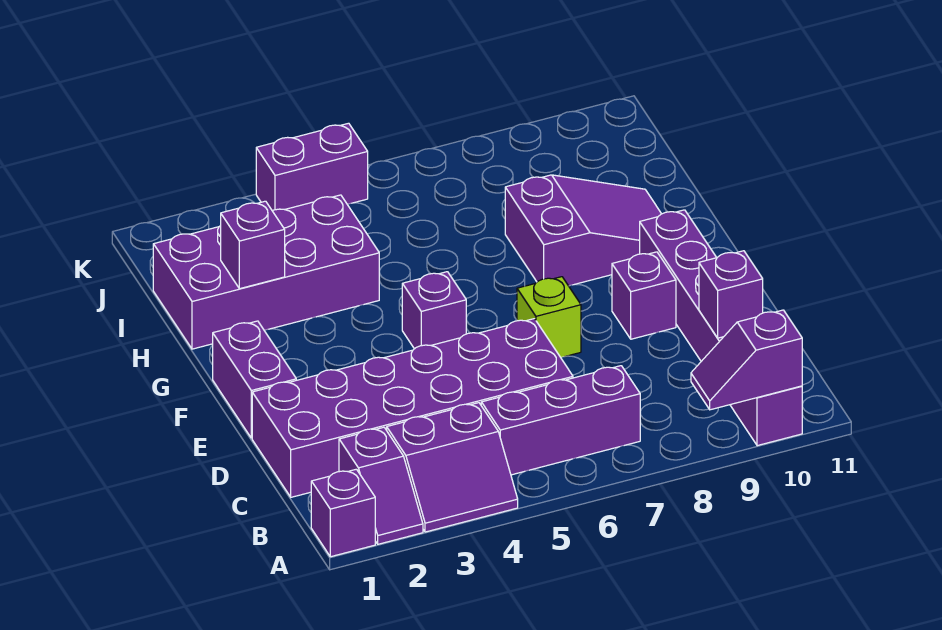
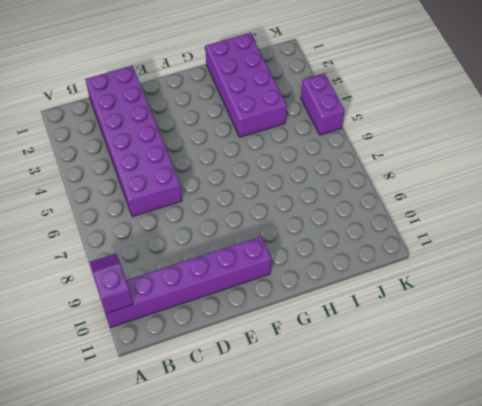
none -> purple 1x1 brick [311,469,375,557]
none -> purple 1x2 slope [339,427,423,544]
none -> purple 2x2 slope [387,403,518,532]

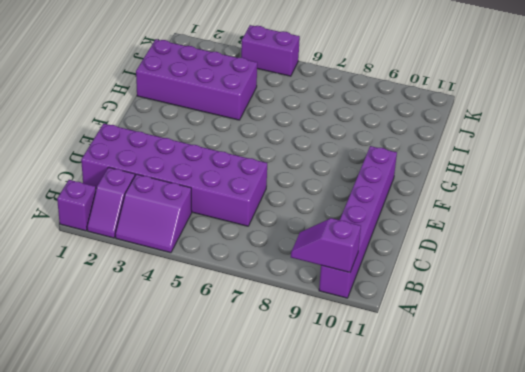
none -> purple 1x3 brick [481,366,640,475]
none -> purple 1x2 brick [213,321,296,438]
none -> lime 1x1 brick [517,277,581,357]

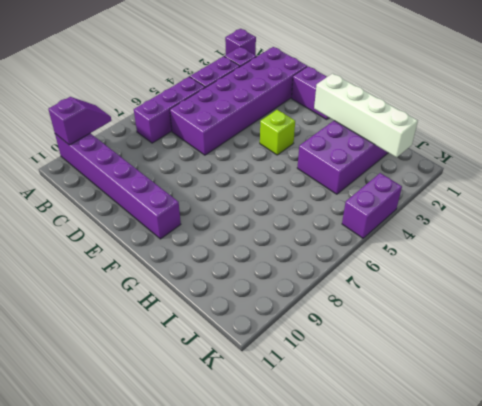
lime 1x1 brick [260,110,295,155] -> lime 1x1 brick moved to [517,277,581,357]
white 1x4 brick [314,73,418,157] -> purple 1x1 brick [221,201,285,289]
none -> purple 1x1 brick [612,252,676,339]
none -> purple 1x1 brick [402,272,466,349]
none -> purple 2x3 slope [505,175,661,286]

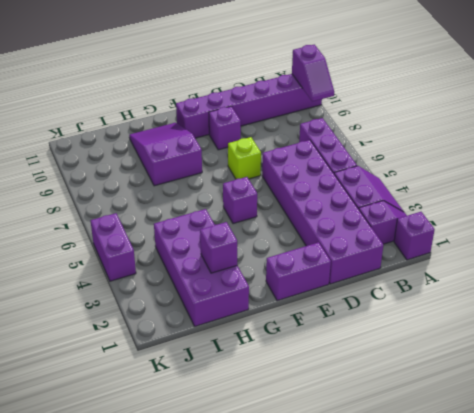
none -> purple 1x1 brick [699,251,763,338]

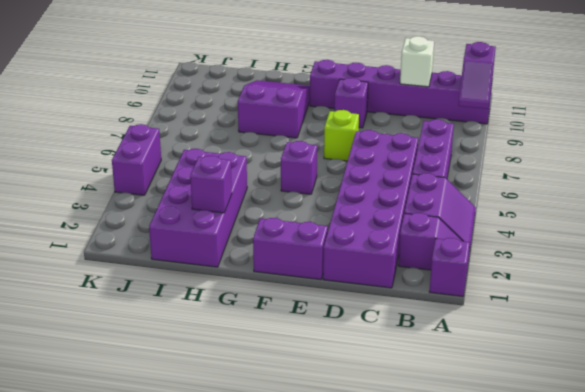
white 1x1 brick [400,36,434,87] -> purple 1x1 brick [699,251,763,338]

